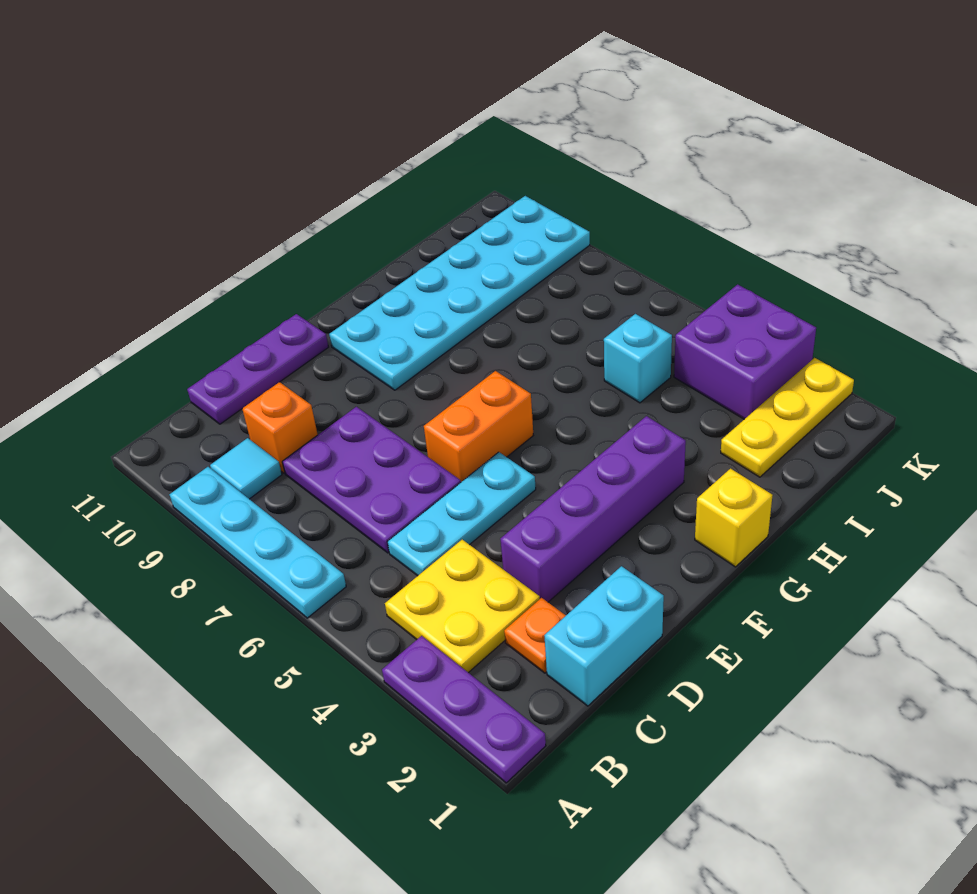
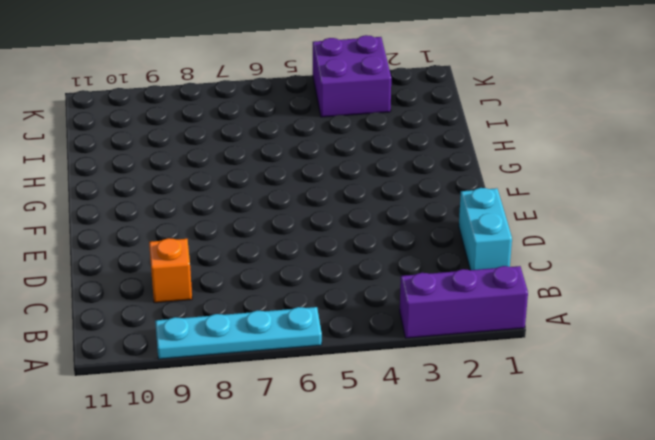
purple 1x3 brick [400,266,528,338] -> purple 1x3 plate [382,636,546,783]
none -> yellow 2x2 plate [385,540,540,673]
none -> cyan 1x1 tile [210,438,282,499]
none -> orange 1x1 plate [504,598,566,673]

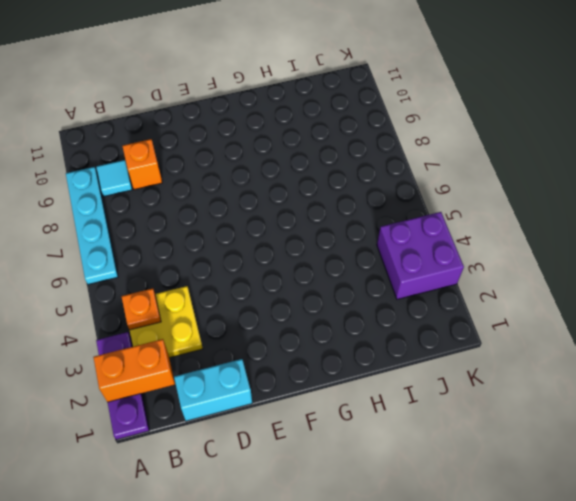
orange 1x2 brick [93,339,175,402] -> orange 1x2 brick moved to [424,371,533,482]
orange 1x1 plate [121,288,161,330] -> orange 1x1 plate moved to [504,598,566,673]
none -> cyan 1x3 plate [388,452,536,576]
none -> purple 2x3 plate [282,407,461,553]
none -> purple 1x3 plate [187,314,328,424]

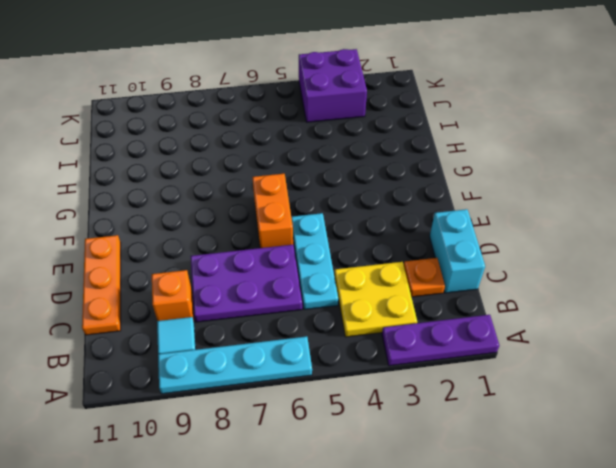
orange 1x3 plate [82,235,121,335] -> purple 1x3 plate [187,314,328,424]
none -> purple 1x4 brick [500,416,686,602]
none -> cyan 2x6 plate [329,196,590,390]
none -> yellow 1x1 brick [695,469,773,567]

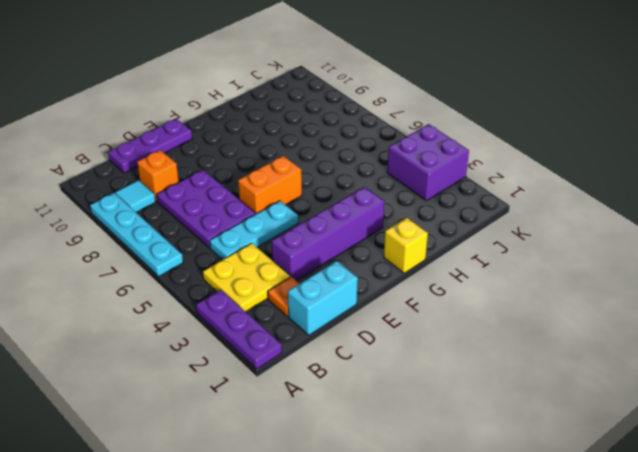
none -> cyan 2x6 plate [329,196,590,390]
none -> yellow 1x3 plate [721,358,854,477]
none -> cyan 1x1 brick [604,314,672,403]

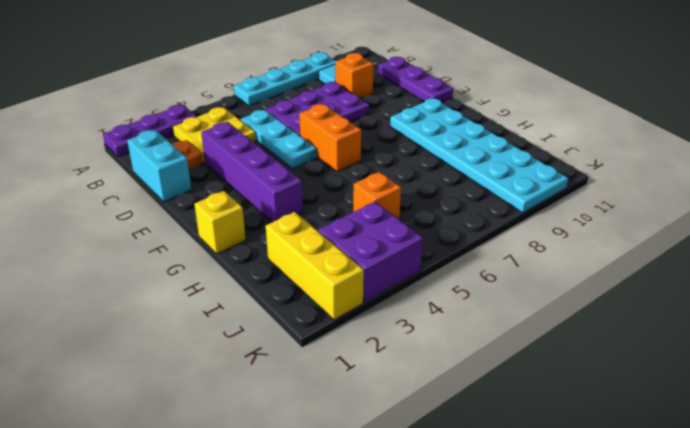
yellow 1x3 brick [266,212,364,320] -> yellow 1x3 plate [721,358,854,477]
orange 1x1 brick [353,172,401,219] -> cyan 1x1 brick [604,314,672,403]

